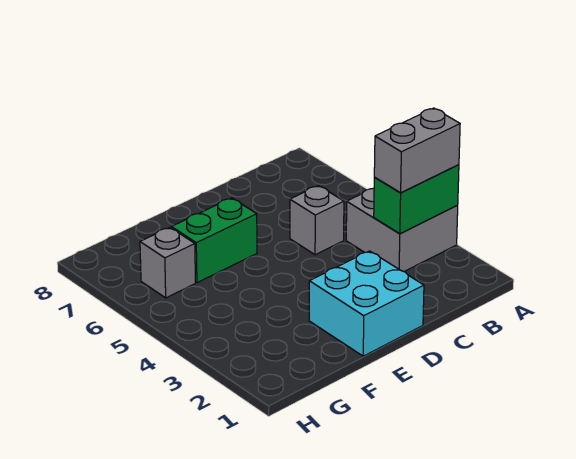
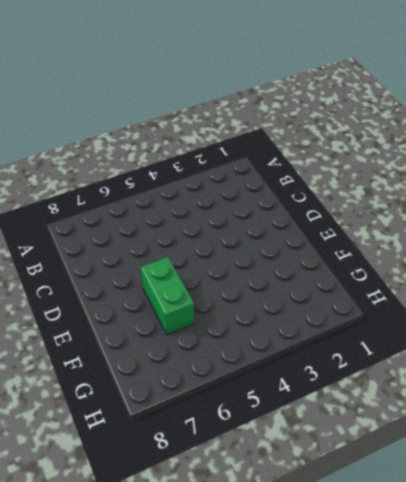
none -> grey 2x2 brick [346,188,458,272]
none -> grey 1x1 brick [290,186,344,255]

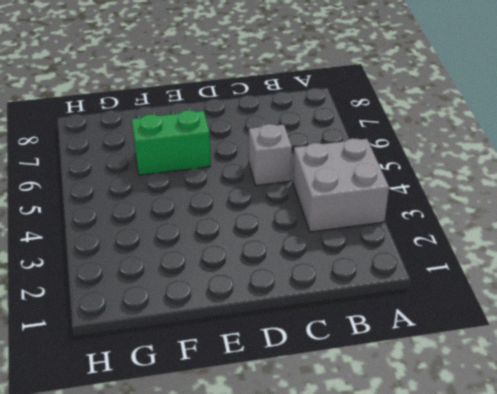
none -> cyan 2x2 brick [309,251,424,356]
none -> grey 1x1 brick [140,227,195,298]

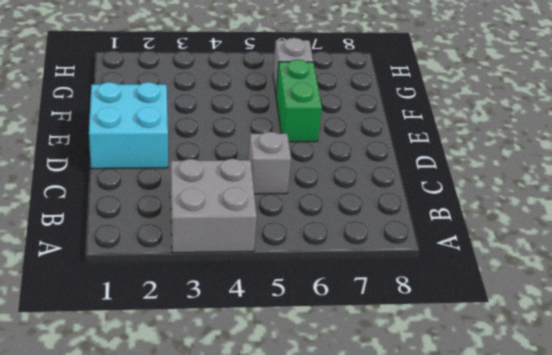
none -> green 1x2 brick [374,165,459,234]
none -> grey 1x2 brick [374,108,460,193]

